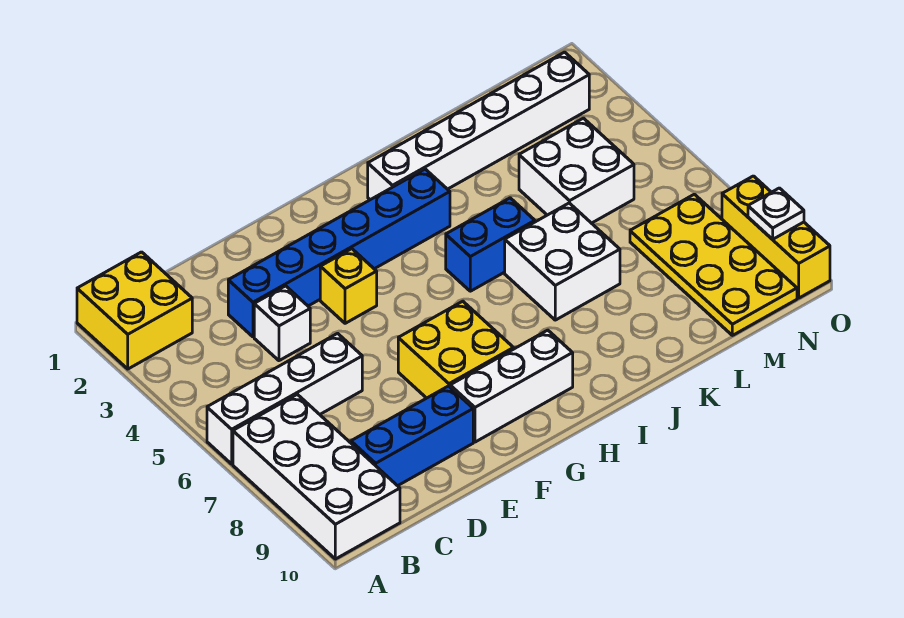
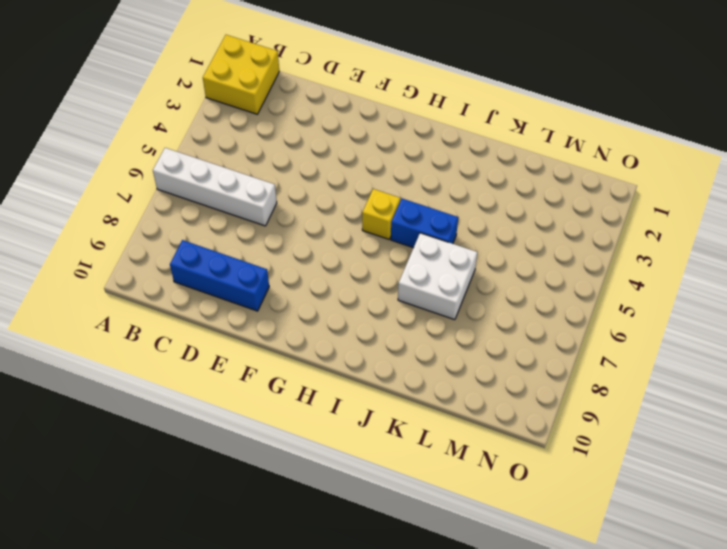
yellow 1x1 brick [362,189,400,239] -> yellow 1x1 brick moved to [320,249,377,323]
none -> white 2x4 brick [233,394,400,559]
none -> blue 1x6 brick [228,169,450,337]
none -> white 1x1 brick [254,286,310,361]

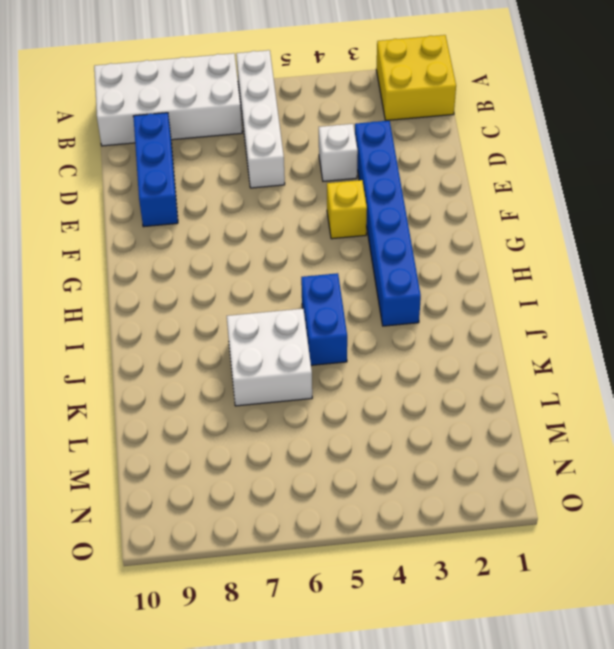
none -> yellow 2x2 brick [398,301,514,398]
none -> white 1x3 brick [450,330,573,442]
none -> white 1x6 brick [368,52,589,200]

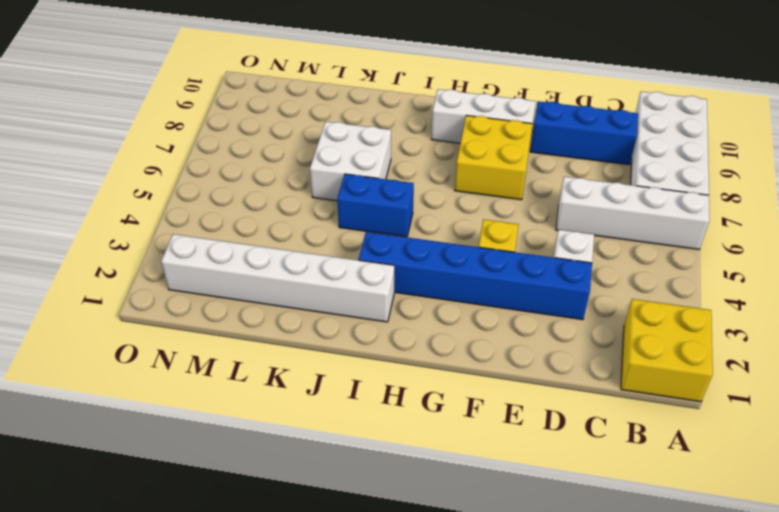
none -> white 2x2 brick [519,118,634,223]
none -> yellow 2x4 plate [630,194,797,335]
none -> yellow 1x3 brick [722,176,830,298]

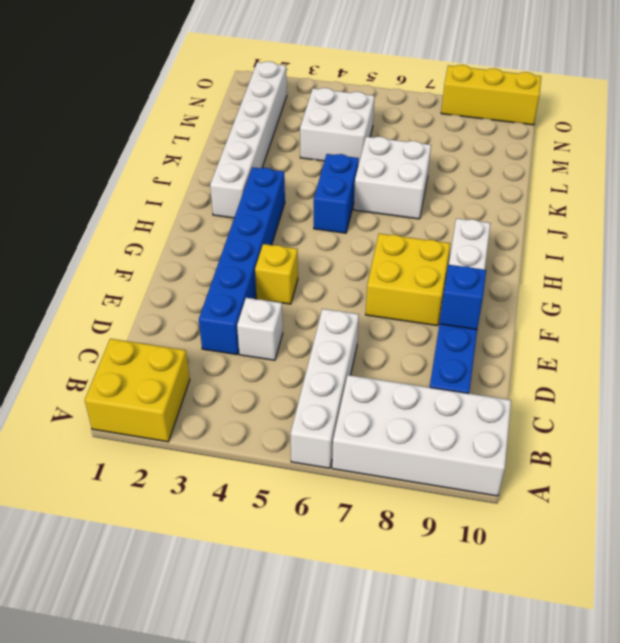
blue 1x1 brick [440,265,486,329] -> none
none -> yellow 2x4 plate [630,194,797,335]
none -> white 1x1 plate [748,188,804,239]

